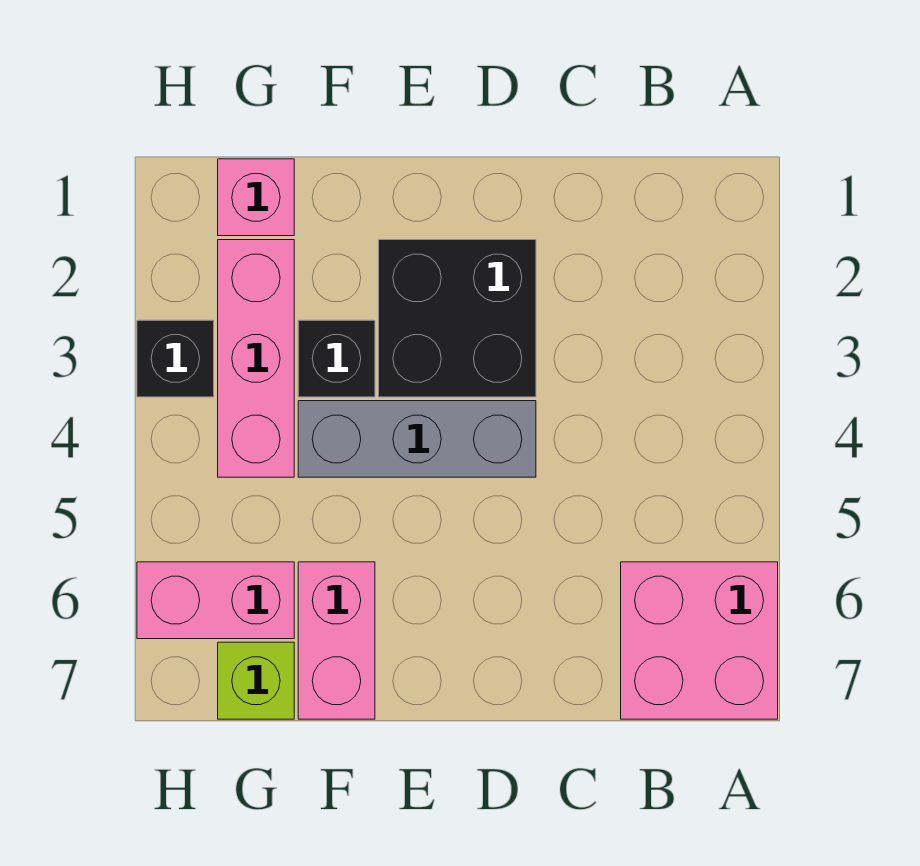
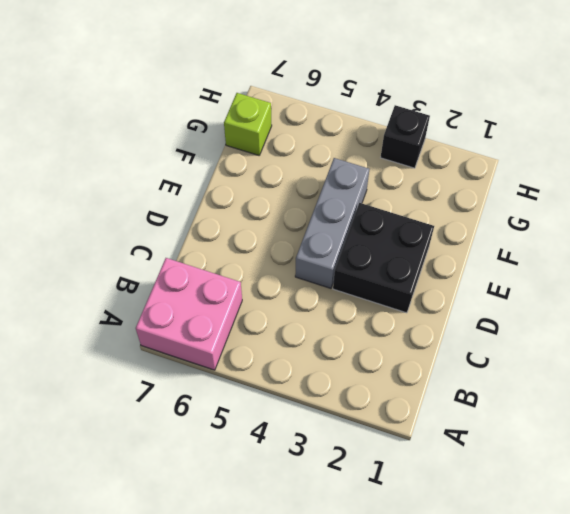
none -> black 1x1 brick [298,320,375,397]
none -> pink 1x2 brick [298,562,375,719]

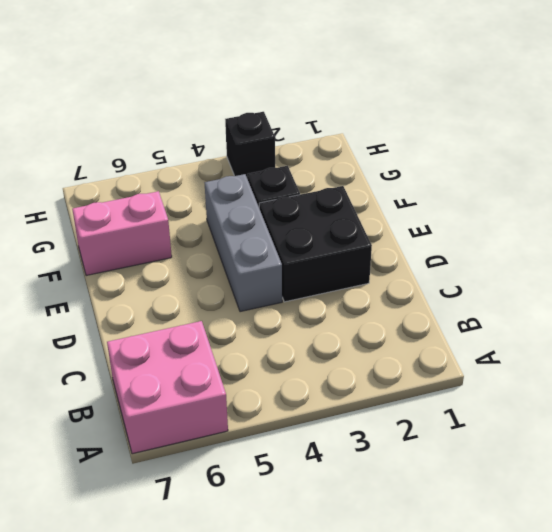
none -> pink 1x1 brick [218,159,294,236]
none -> pink 1x3 brick [218,240,294,477]

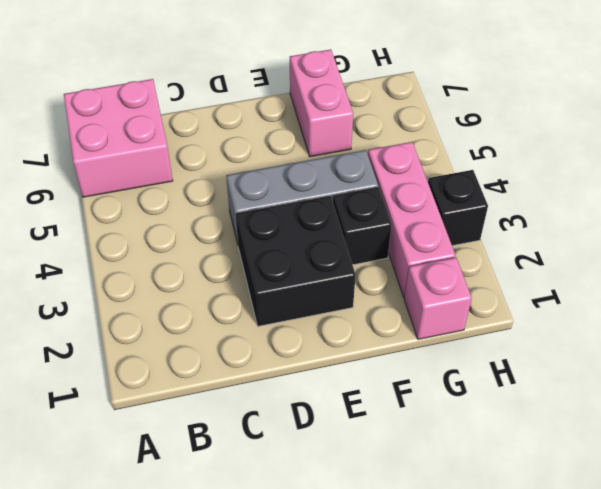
none -> pink 1x2 brick [137,562,294,639]
none -> lime 1x1 brick [218,642,294,719]

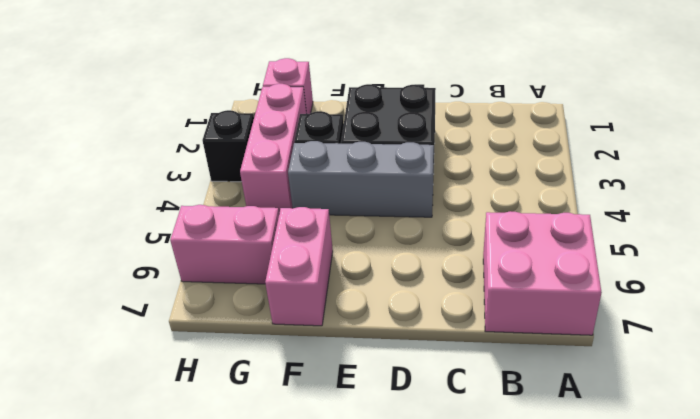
none -> lime 1x1 brick [218,642,294,719]

